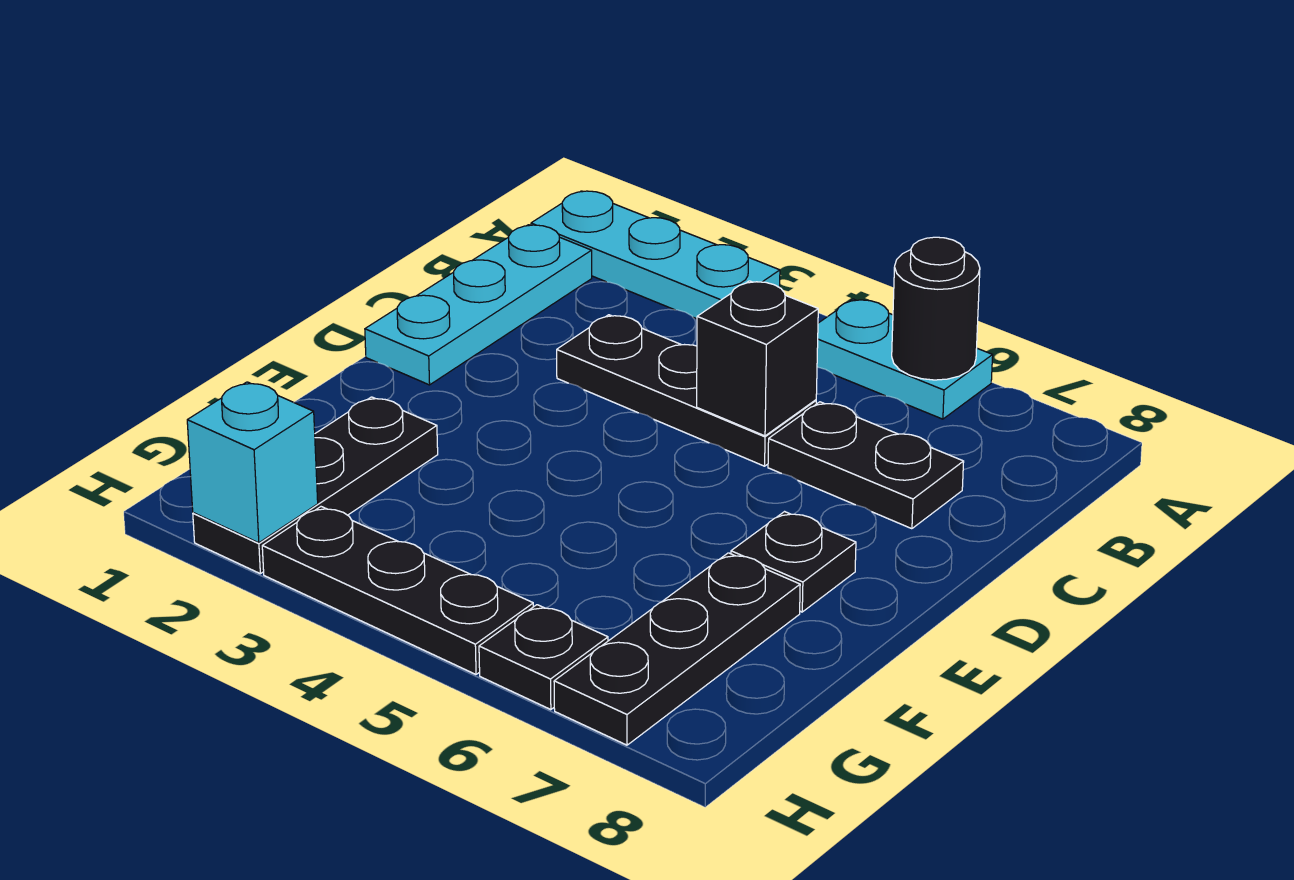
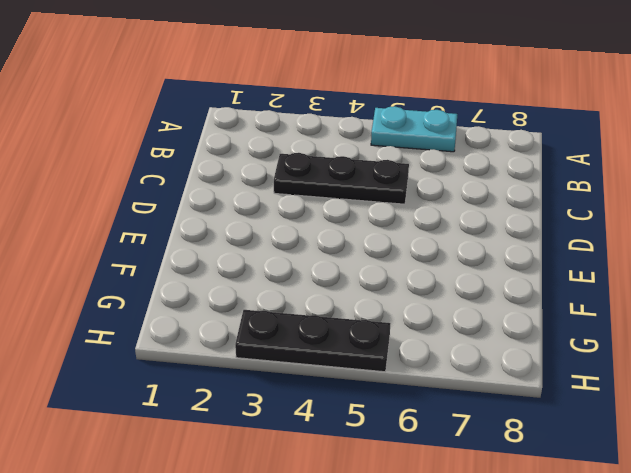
none -> cyan 1x3 plate [531,191,780,319]
none -> cyan 1x3 plate [365,225,592,385]
none -> black 1x2 plate [768,402,964,529]

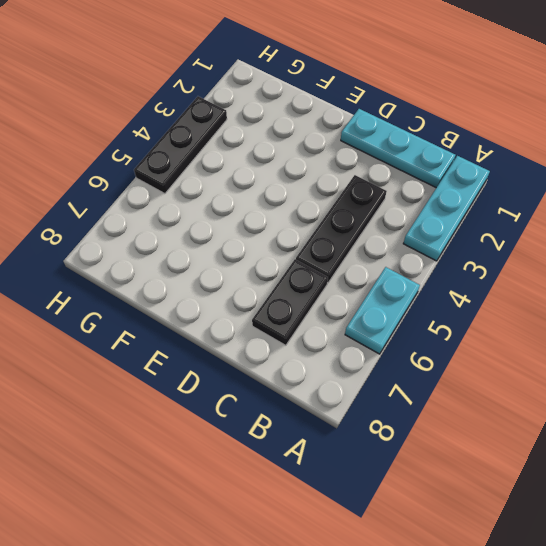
none -> black 1x1 plate [731,512,856,612]
none -> black 1x3 plate [193,397,438,574]
none -> black 1x3 plate [554,553,800,745]

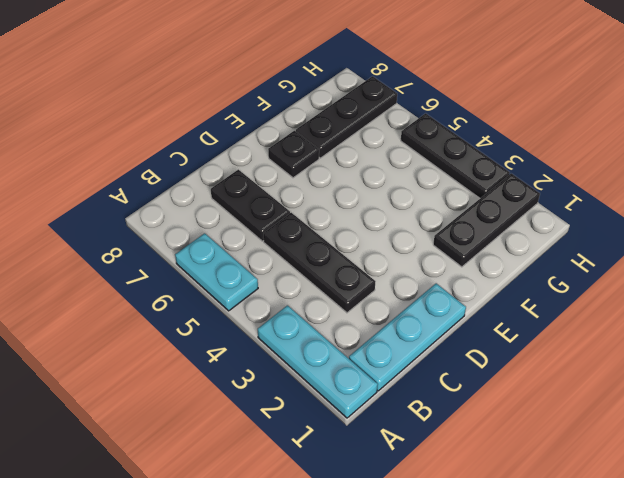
none -> black 1x1 plate [479,605,608,710]
none -> black 1x1 round brick [892,237,980,380]
none -> black 1x1 brick [697,281,818,436]

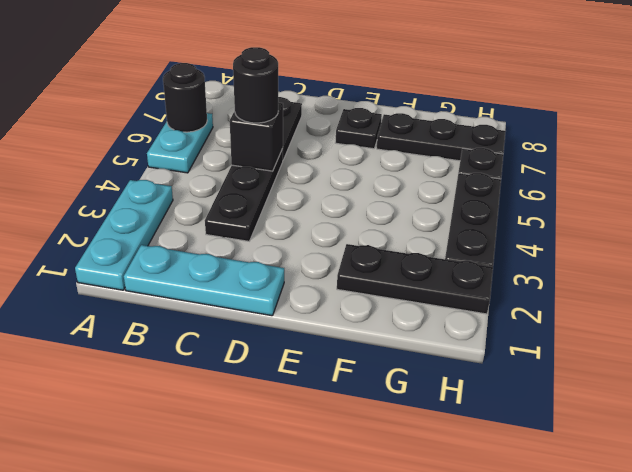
black 1x1 round brick [233,47,278,123] -> none
none -> cyan 1x1 brick [187,382,318,543]

